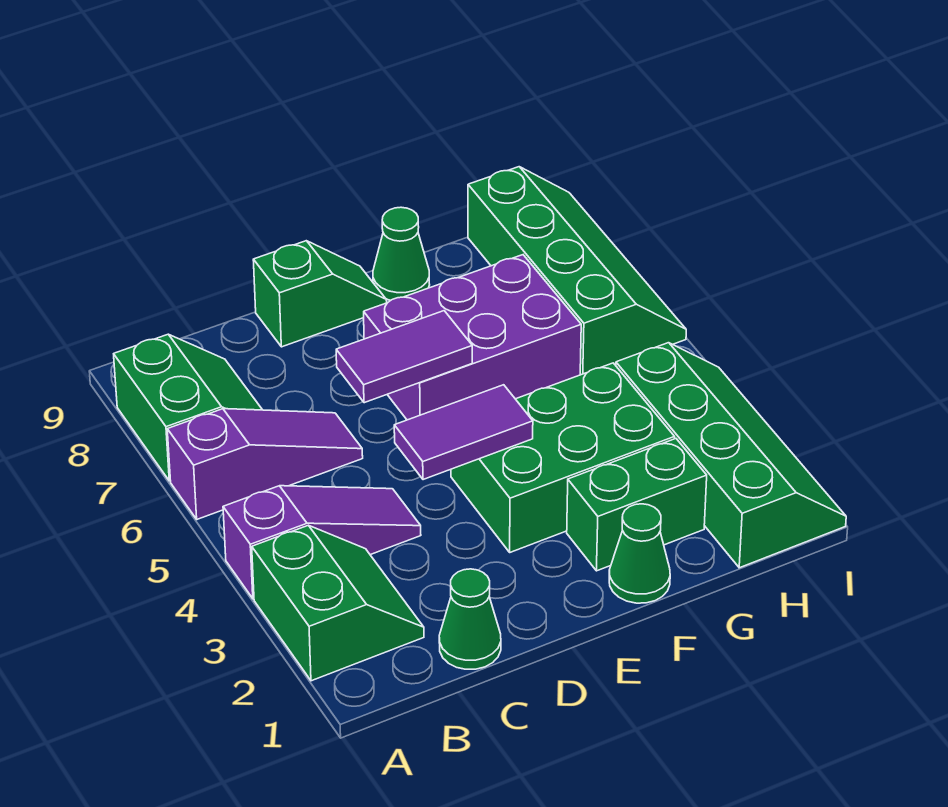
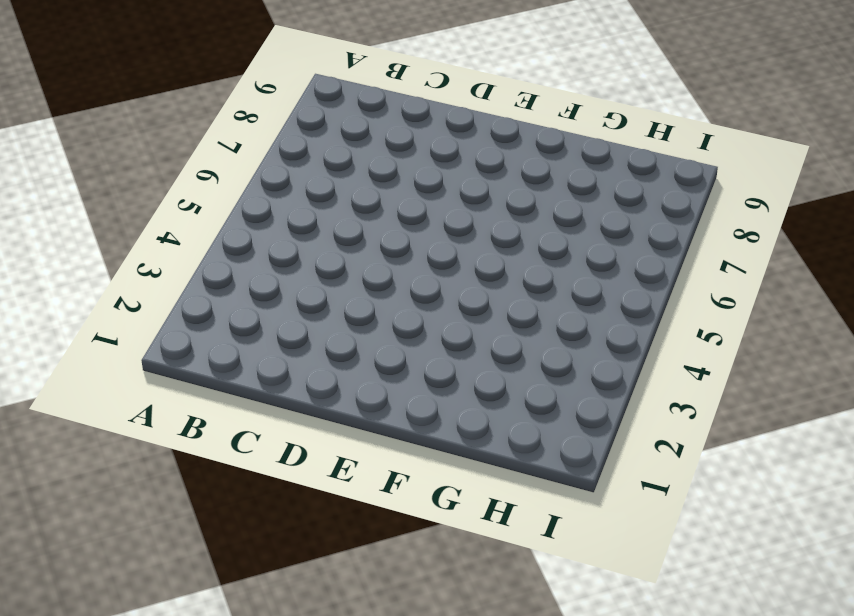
none -> green 2x2 slope [252,525,424,681]
none -> purple 1x3 slope [223,486,421,599]
none -> purple 1x3 slope [167,409,363,519]

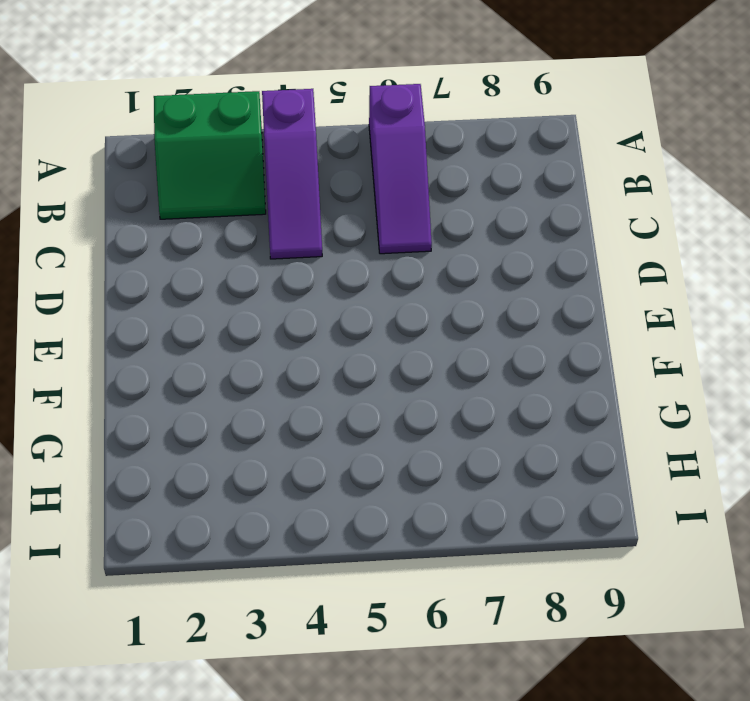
none -> green 2x2 slope [114,334,262,481]
none -> green 1x1 cone [439,569,501,669]
none -> green 1x2 slope [253,241,387,347]

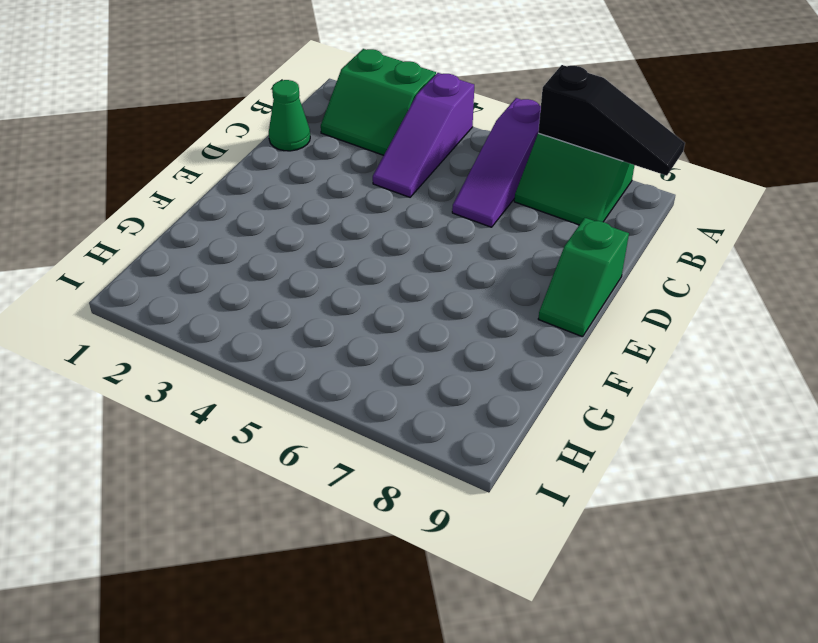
black 1x3 slope [538,65,685,176] -> none
none -> green 2x3 brick [451,363,675,552]
none -> purple 2x3 brick [364,255,581,420]
none -> green 1x1 cone [609,504,670,603]

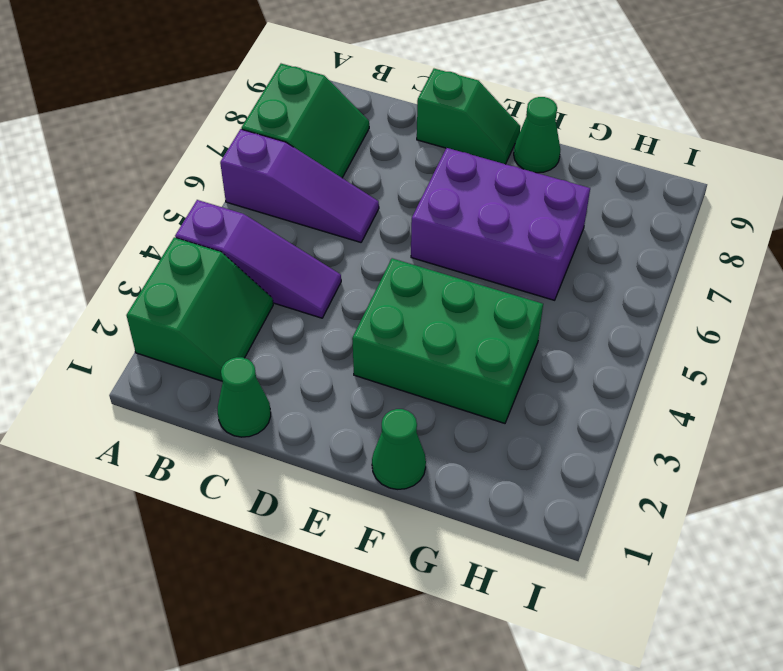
none -> green 1x2 brick [567,439,707,571]
none -> green 2x4 slope [616,343,846,568]
none -> green 2x4 slope [468,167,686,375]

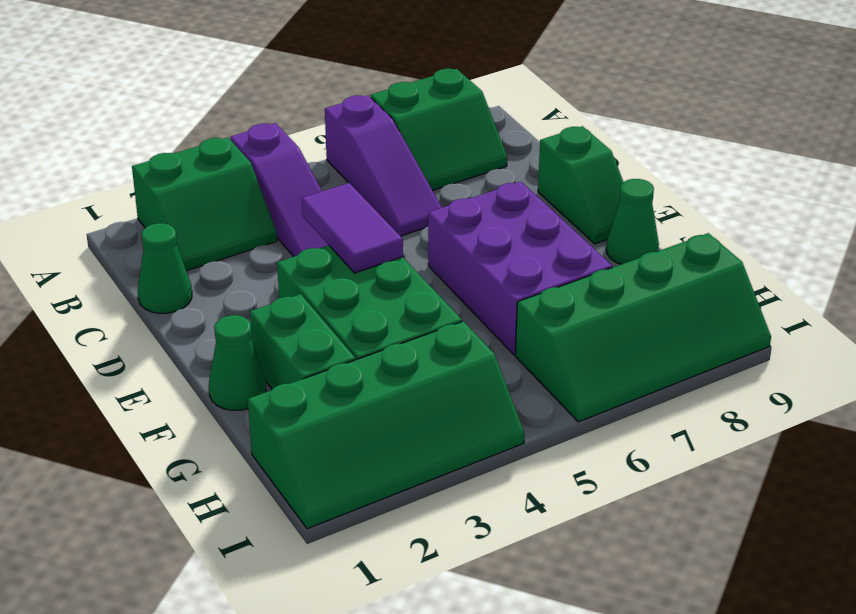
none -> purple 1x2 tile [336,311,472,403]

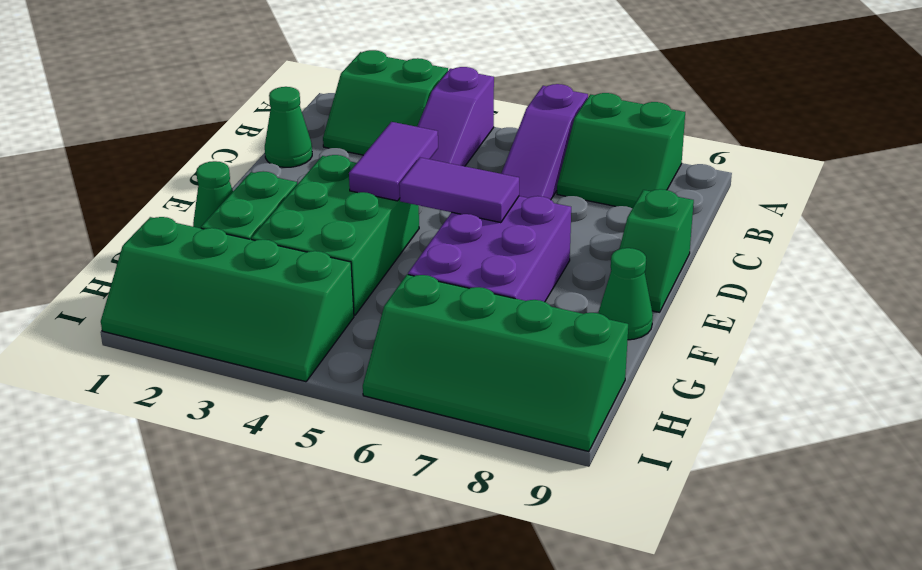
purple 1x2 tile [399,158,519,223] -> purple 1x2 tile turned to [336,311,472,403]

